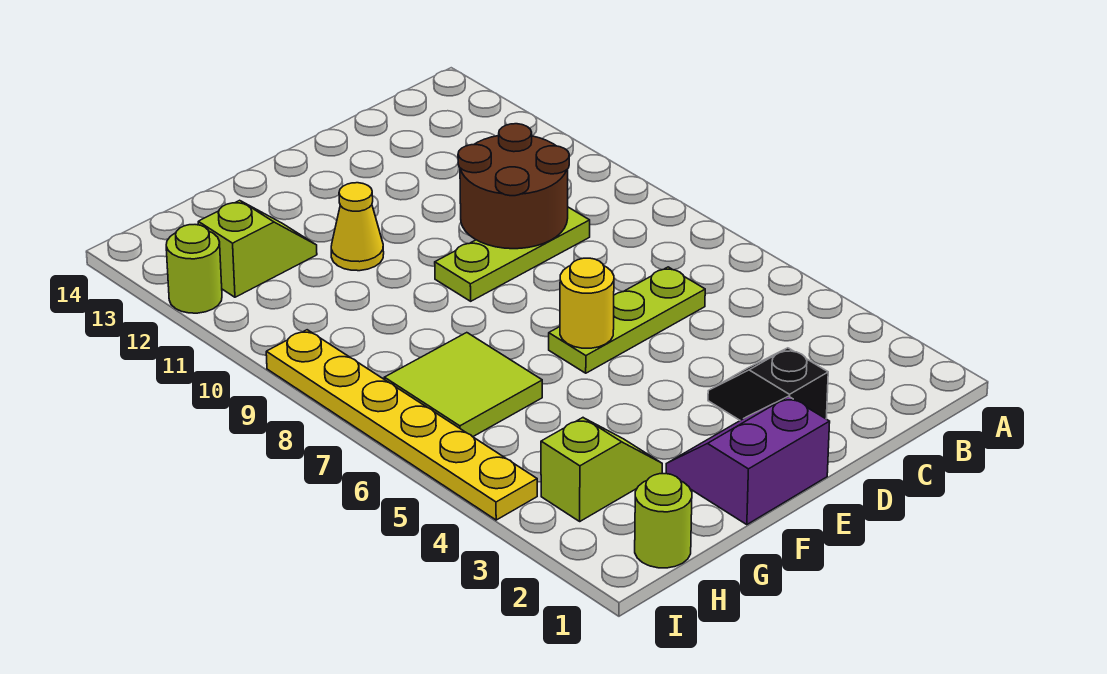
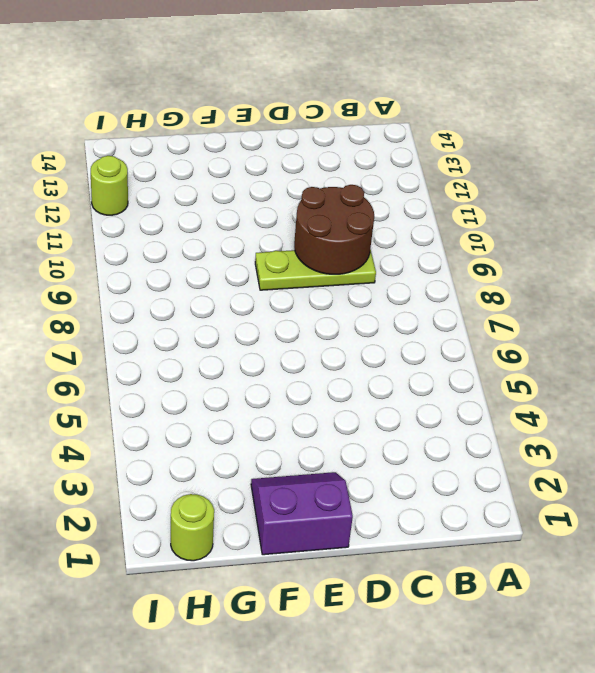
none -> lime 1x3 plate [549,267,705,373]
none -> black 1x2 slope [708,348,828,420]
none -> yellow 1x1 cone [331,183,384,271]

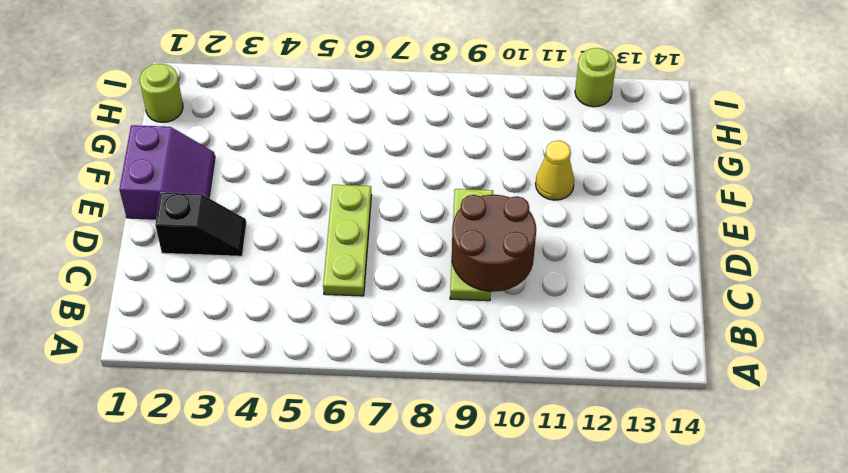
none -> lime 1x2 slope [541,418,662,521]
none -> lime 2x2 tile [384,333,542,437]
none -> lime 1x2 slope [198,200,317,297]

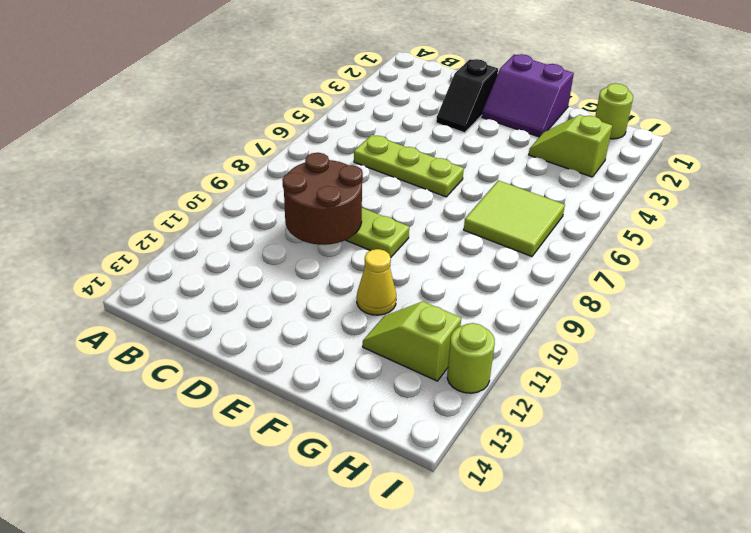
none -> yellow 1x6 plate [266,330,537,520]
none -> yellow 1x1 round brick [560,258,614,348]

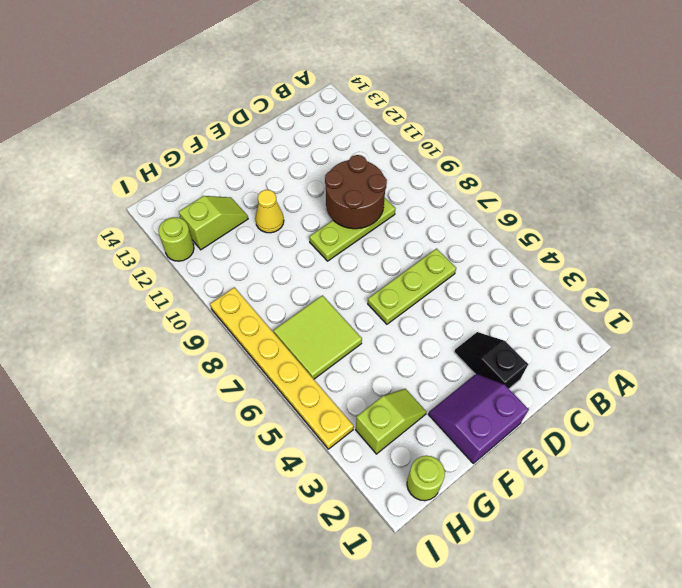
none -> yellow 1x1 round brick [560,258,614,348]

